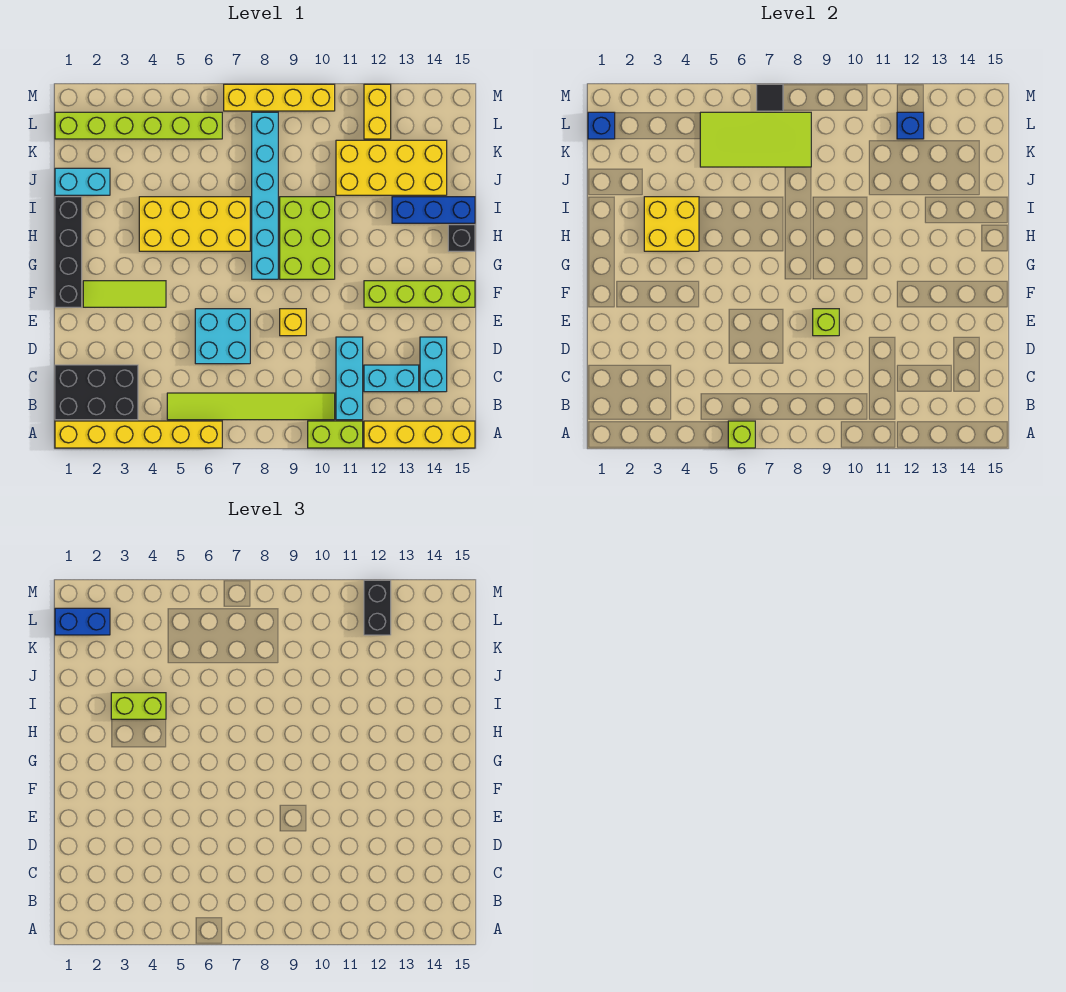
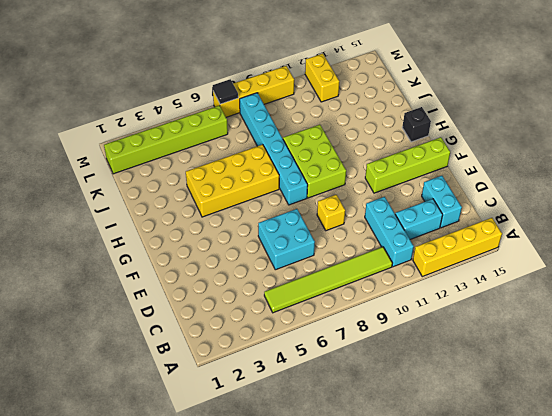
none -> yellow 1x6 brick [55,421,222,448]
none -> lime 1x2 brick [308,421,363,448]
none -> black 2x3 brick [55,365,138,420]
none -> black 1x4 brick [55,197,82,307]

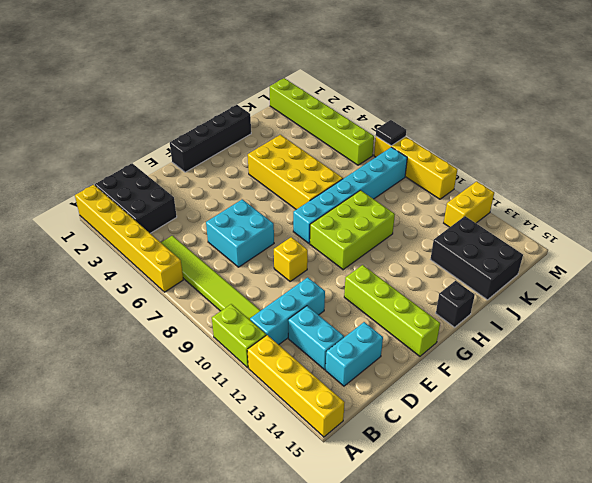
black 2x3 brick [430,216,523,300] -> yellow 2x4 brick [336,140,447,195]
none -> lime 1x3 tile [83,281,166,307]
none -> blue 1x3 brick [392,197,475,223]
none -> cyan 1x2 brick [55,168,110,195]
none -> lime 1x1 brick [728,421,755,448]

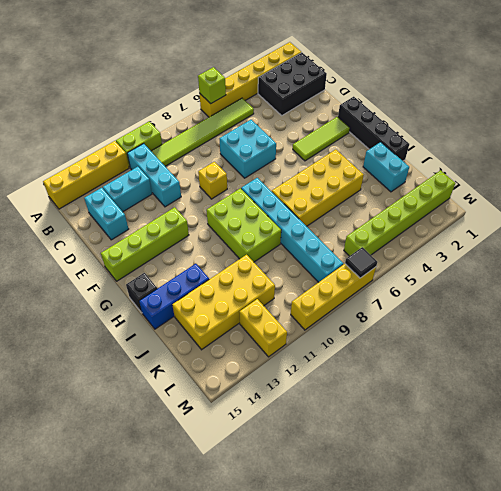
cyan 1x2 brick [363,142,409,192] -> cyan 1x2 brick turned to [55,168,110,195]
none -> lime 1x1 brick [813,309,839,336]
none -> yellow 2x2 brick [644,197,699,251]
none -> lime 2x4 tile [700,112,811,167]
none -> blue 1x1 brick [588,112,615,139]

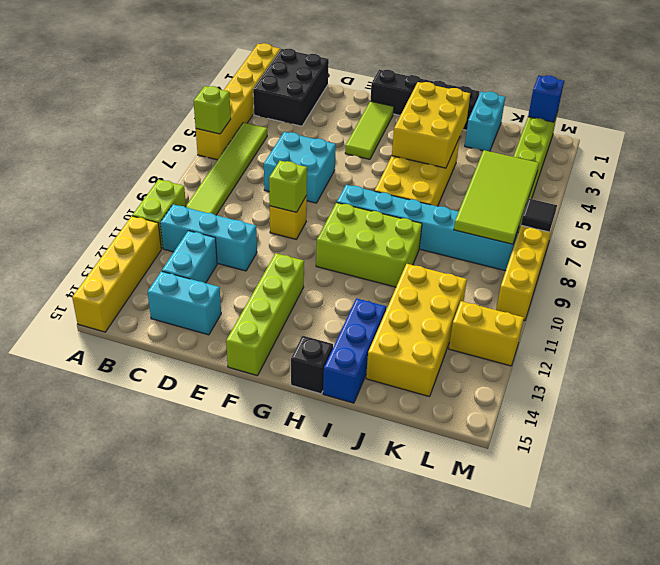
yellow 2x3 brick [392,82,470,168] -> yellow 2x2 brick [644,197,699,251]
none -> blue 1x1 brick [897,112,924,139]
none -> lime 1x2 brick [111,693,166,719]
none -> blue 1x2 brick [55,608,110,635]
none -> black 1x2 brick [364,580,391,635]

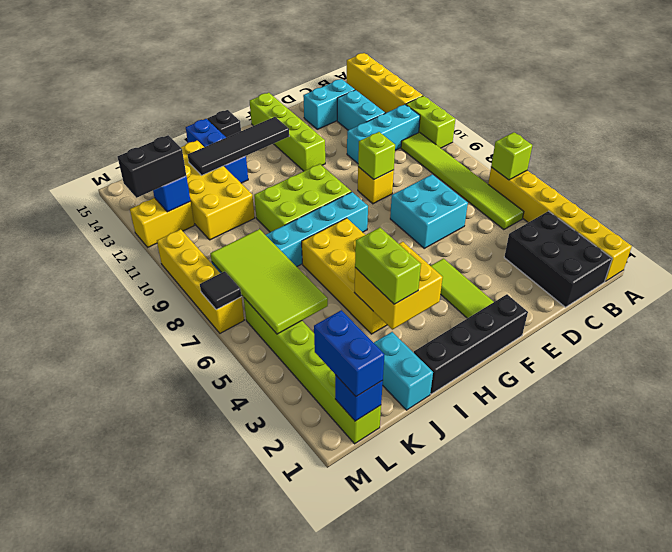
black 1x4 tile [188,117,289,175] -> none

